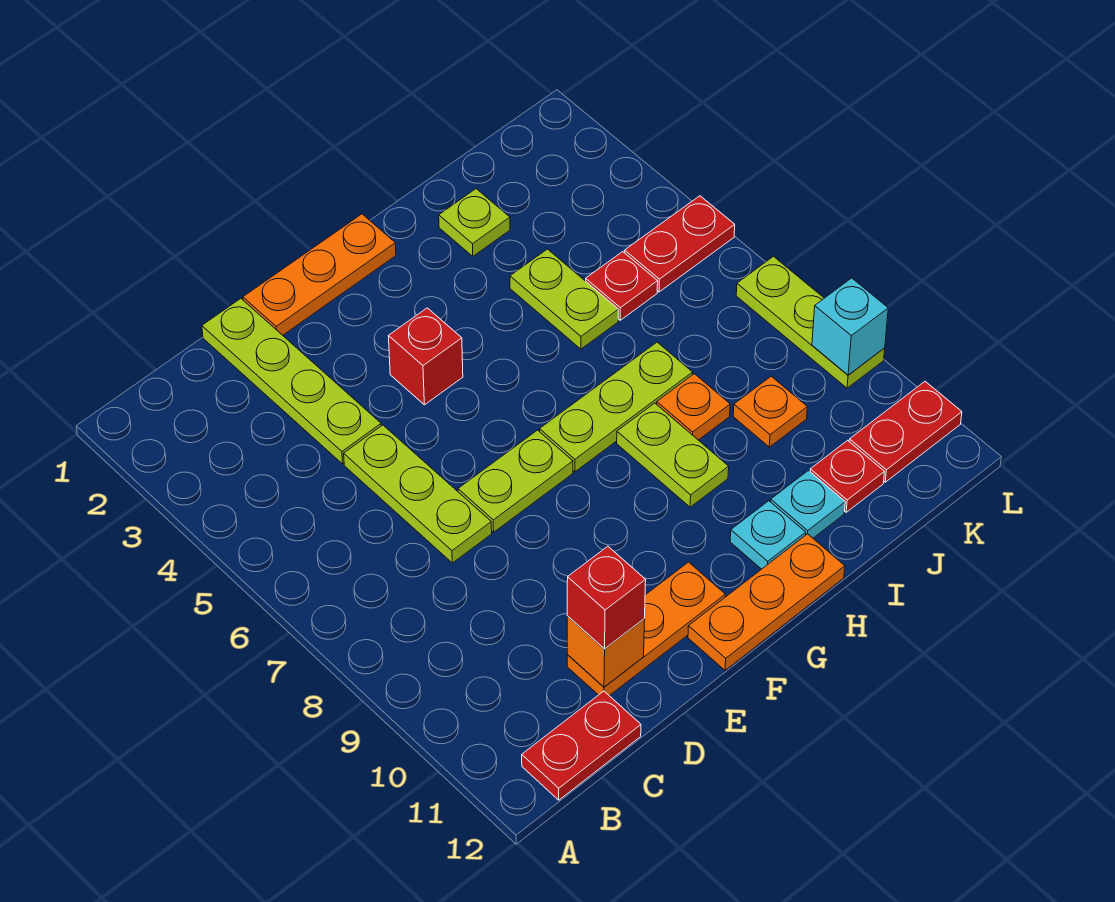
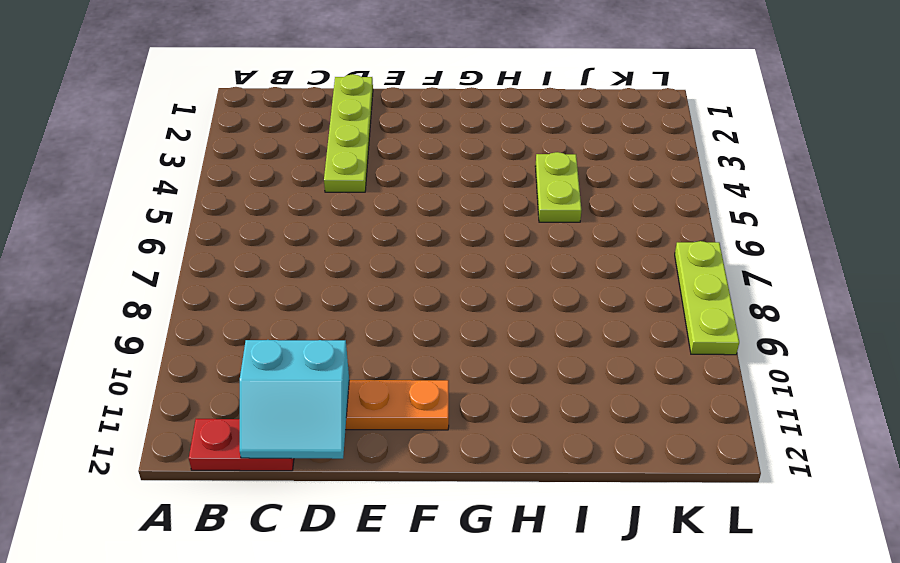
cyan 2x2 slope [240,340,349,459] -> orange 1x1 brick [567,616,645,687]
none -> lime 1x3 plate [344,425,492,563]
none -> orange 1x3 plate [243,214,396,335]
none -> lime 1x2 plate [458,430,573,532]

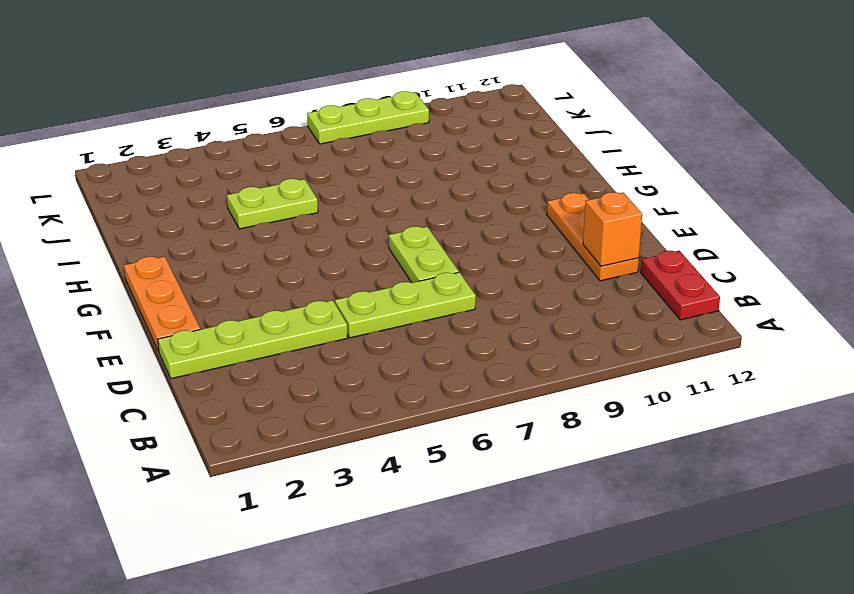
none -> red 1x1 brick [389,308,463,405]
none -> orange 1x3 plate [688,534,845,670]
none -> lime 1x3 plate [540,342,693,472]

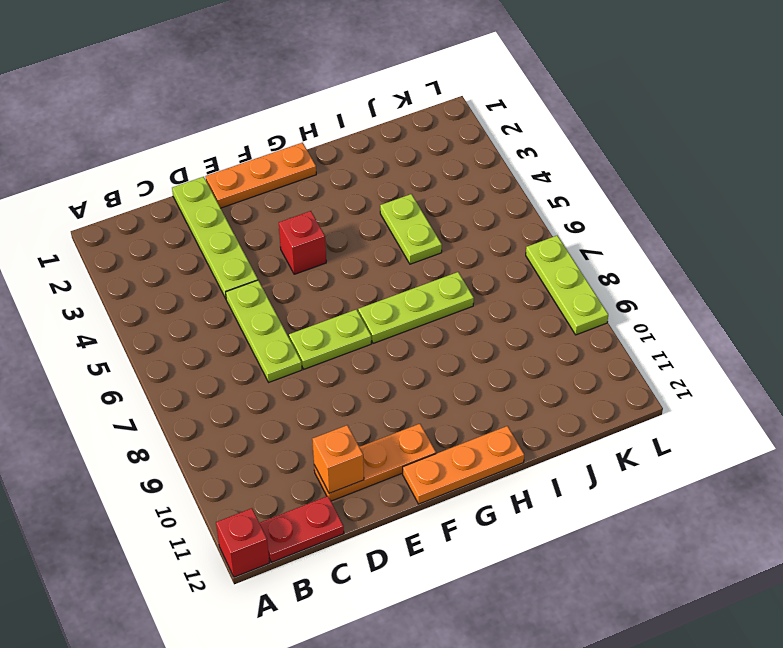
red 1x1 brick [216,508,270,577] -> red 1x1 brick moved to [567,546,646,649]
none -> lime 1x2 plate [617,403,729,507]
none -> cyan 1x1 plate [730,501,806,569]
none -> lime 1x1 plate [439,189,510,256]

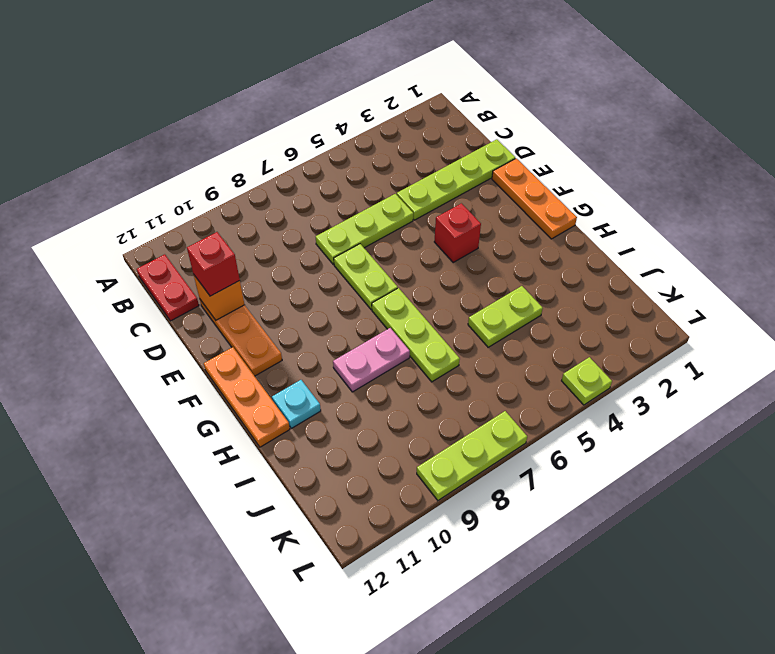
pink 1x2 plate [333,328,410,392] -> lime 1x2 plate [617,403,729,507]
lime 1x1 plate [562,357,612,405] -> lime 1x1 plate moved to [439,189,510,256]
none -> orange 1x1 plate [657,374,730,440]
none -> cyan 1x1 plate [771,471,845,538]
none -> red 1x1 plate [586,252,658,320]

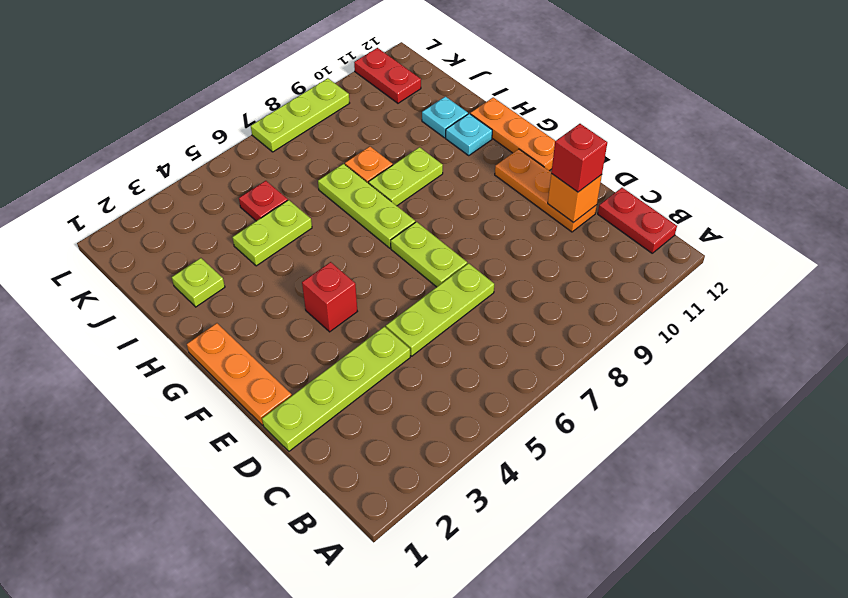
none -> orange 1x1 plate [733,376,807,447]
none -> red 1x1 plate [810,440,884,512]
none -> red 1x2 plate [625,196,735,292]

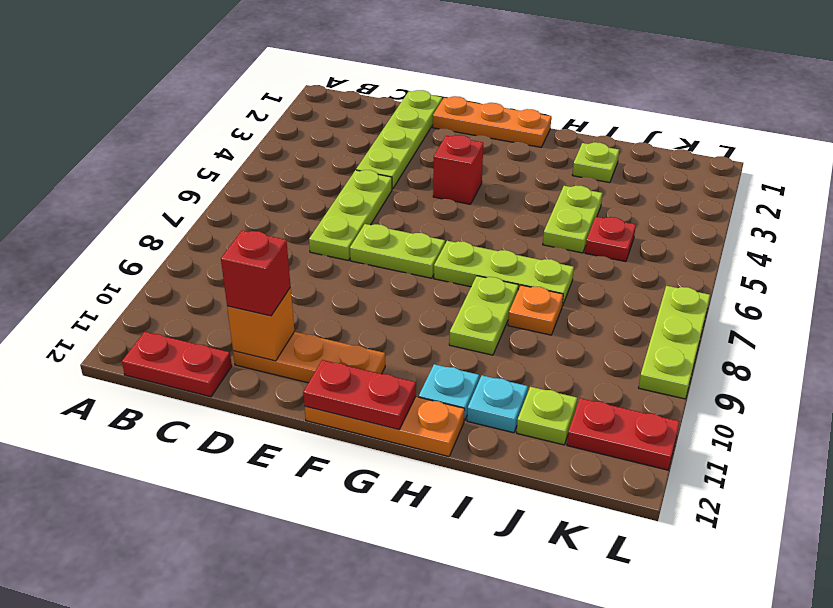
red 1x2 plate [303,360,416,430] -> red 1x2 plate moved to [625,196,735,292]
lime 1x1 plate [517,387,577,445] -> red 1x1 plate [810,440,884,512]
none -> orange 1x1 plate [733,376,807,447]
none -> cyan 1x1 brick [812,278,888,375]

